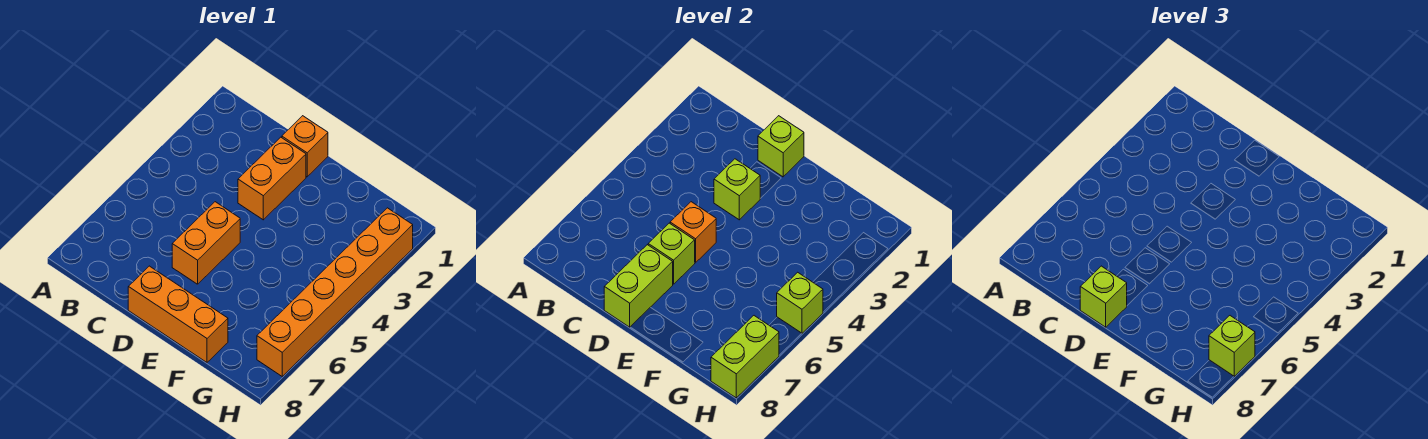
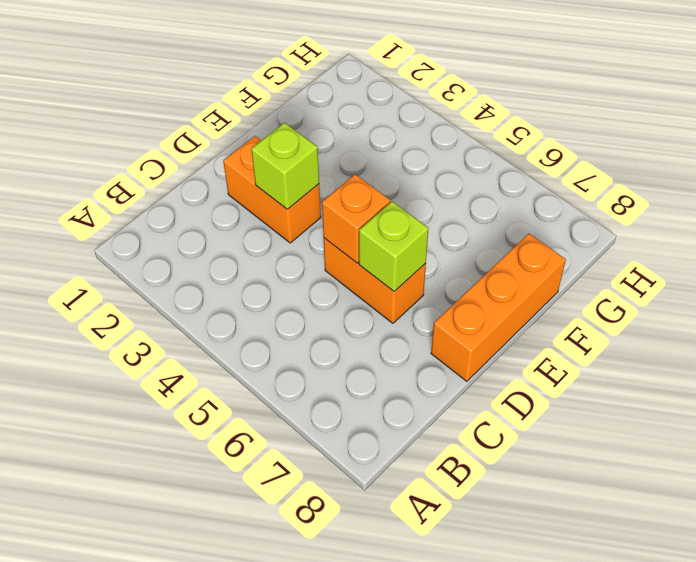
none -> orange 1x1 brick [282,116,328,177]
none -> orange 1x6 brick [257,208,413,376]
none -> lime 1x1 brick [758,116,804,177]

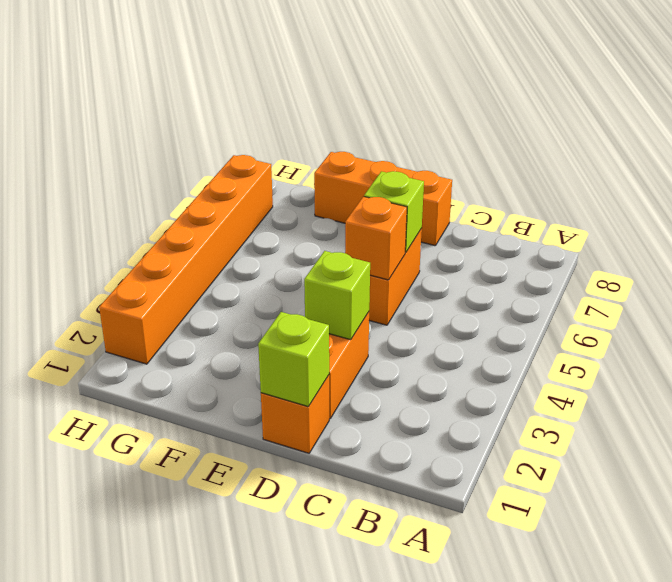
none -> lime 1x2 brick [604,245,673,327]
none -> lime 1x1 brick [777,272,823,333]
none -> lime 1x2 brick [711,316,779,398]

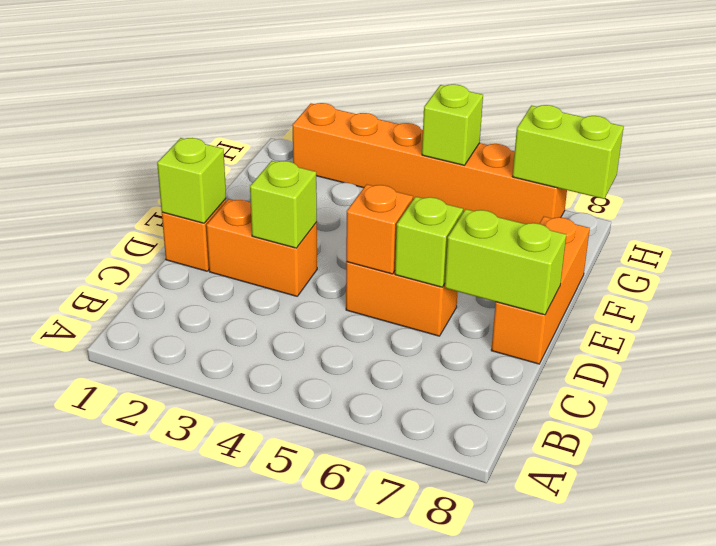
none -> lime 1x1 brick [1080,266,1127,327]
none -> lime 1x1 brick [1209,316,1255,376]

